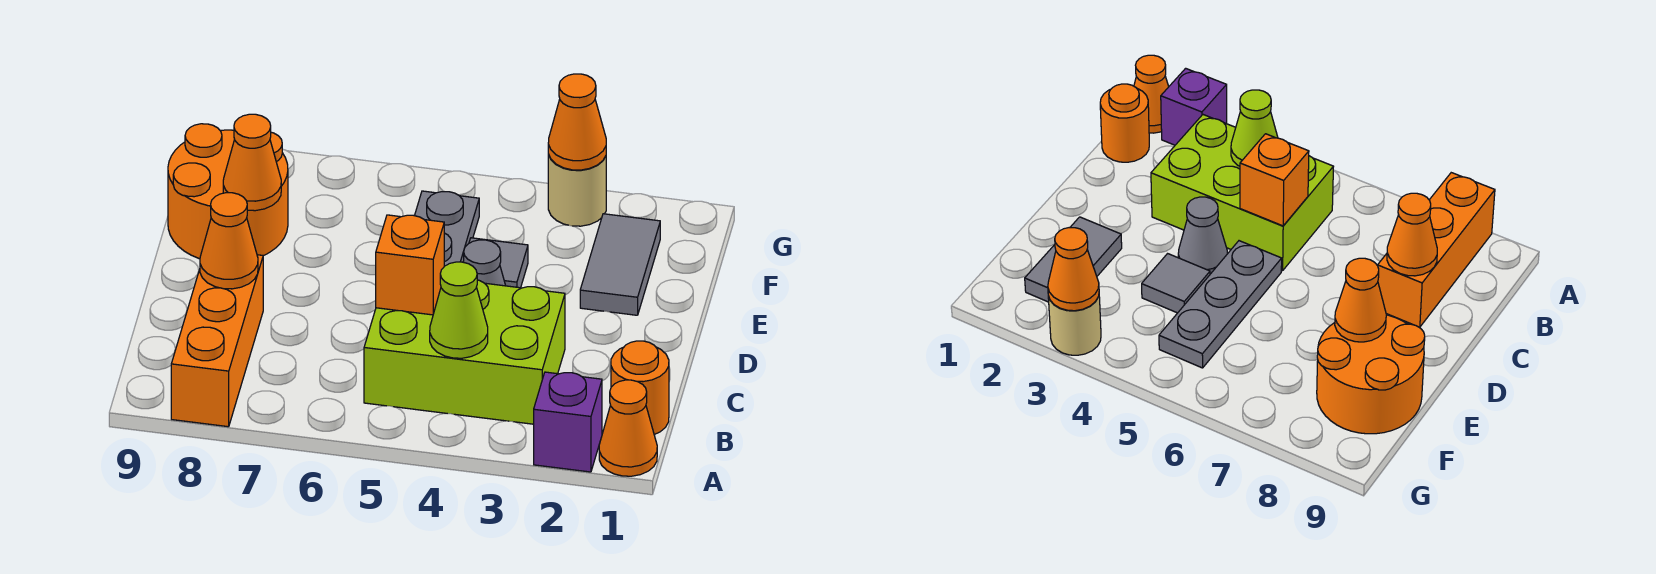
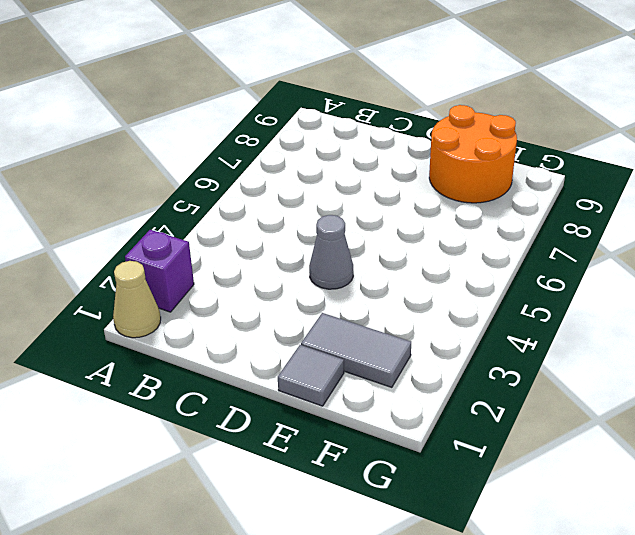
tan 1x1 cone [113,261,161,338] -> orange 1x1 cone [599,380,657,476]
grey 1x1 tile [278,345,344,406] -> grey 1x1 tile moved to [469,238,528,288]
none -> orange 1x3 brick [171,255,263,427]
none -> orange 1x1 round brick [611,341,669,434]
none -> lime 2x3 brick [364,280,565,424]

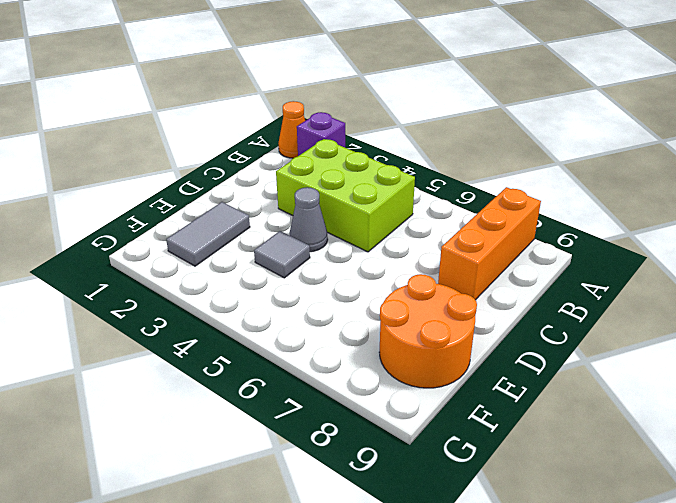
none -> orange 1x1 round brick [611,341,669,434]
none -> grey 1x3 plate [415,191,479,266]
none -> tan 1x1 round brick [548,155,606,226]

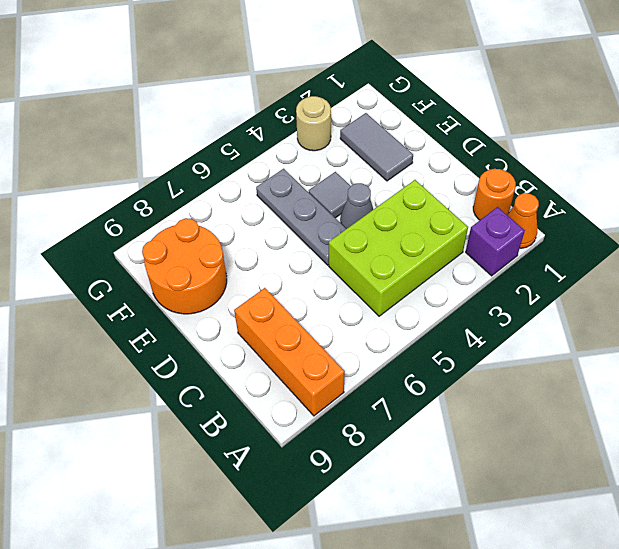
none -> lime 1x1 cone [430,262,488,358]
none -> orange 1x1 brick [376,215,444,315]
none -> orange 1x1 cone [200,193,258,289]

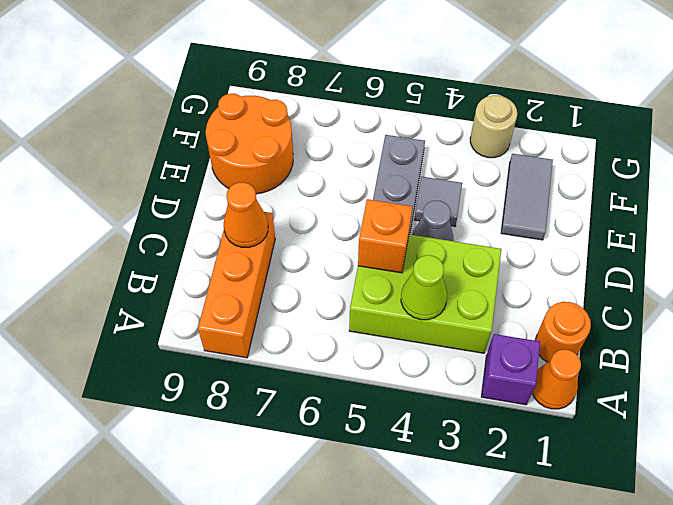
none -> orange 1x1 cone [223,114,281,211]
none -> orange 1x1 cone [548,74,606,170]

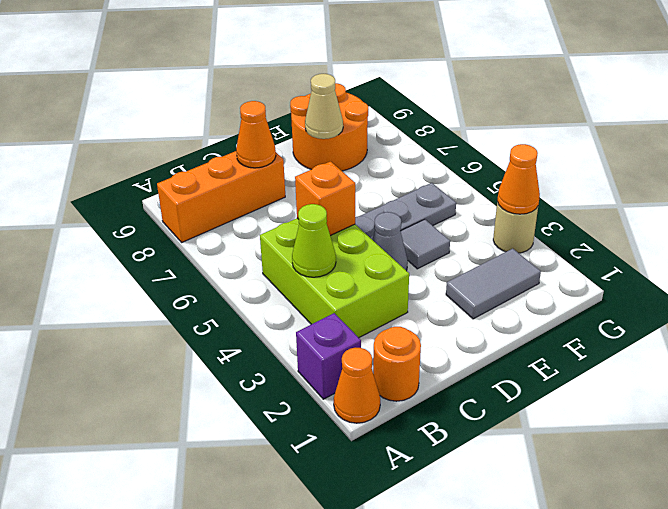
tan 1x1 cone [305,74,343,139] -> orange 1x1 cone [223,114,281,211]

